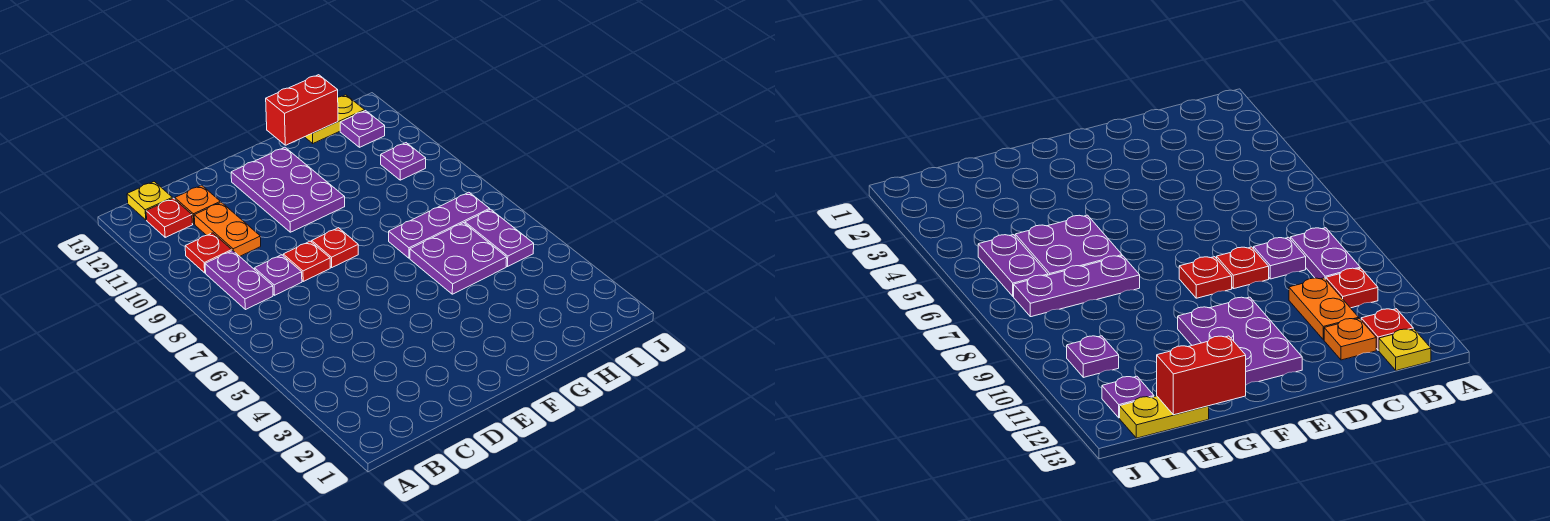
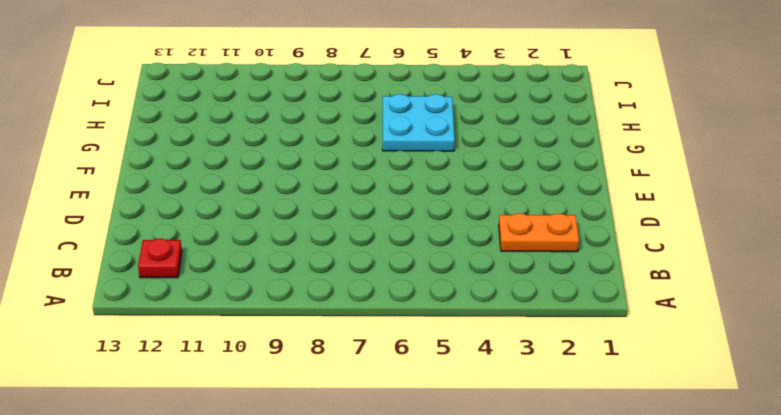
orange 1x2 plate [499,213,579,252] -> orange 1x2 plate moved to [194,202,261,256]
cyan 2x2 plate [382,94,455,151] -> purple 2x2 plate [410,223,507,294]
none -> purple 1x2 plate [205,251,273,310]
none -> red 1x1 plate [185,233,232,273]
none -> yellow 1x1 plate [127,182,173,220]

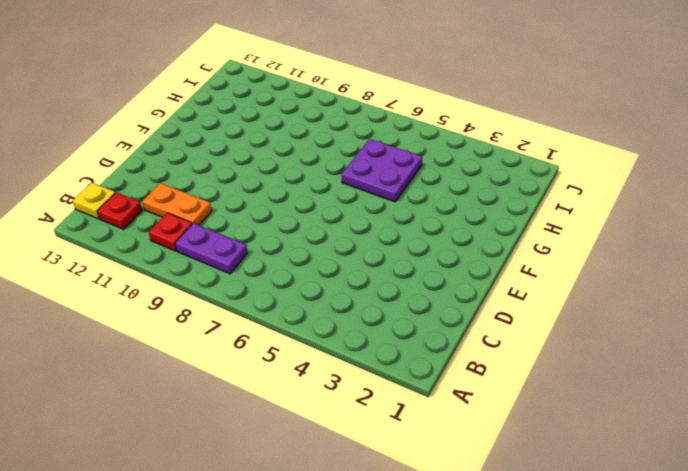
none -> purple 1x1 plate [255,255,302,295]
none -> orange 1x1 plate [175,185,220,224]
none -> red 1x1 plate [283,241,330,281]

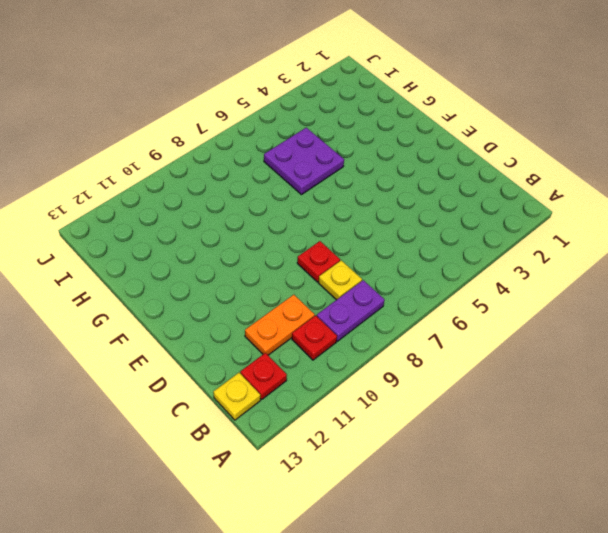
yellow 1x1 plate [319,260,362,300] -> purple 1x1 plate [255,255,302,295]
none -> orange 1x1 plate [175,185,220,224]
none -> red 1x1 plate [312,228,358,267]
none -> purple 2x3 plate [231,147,345,232]

